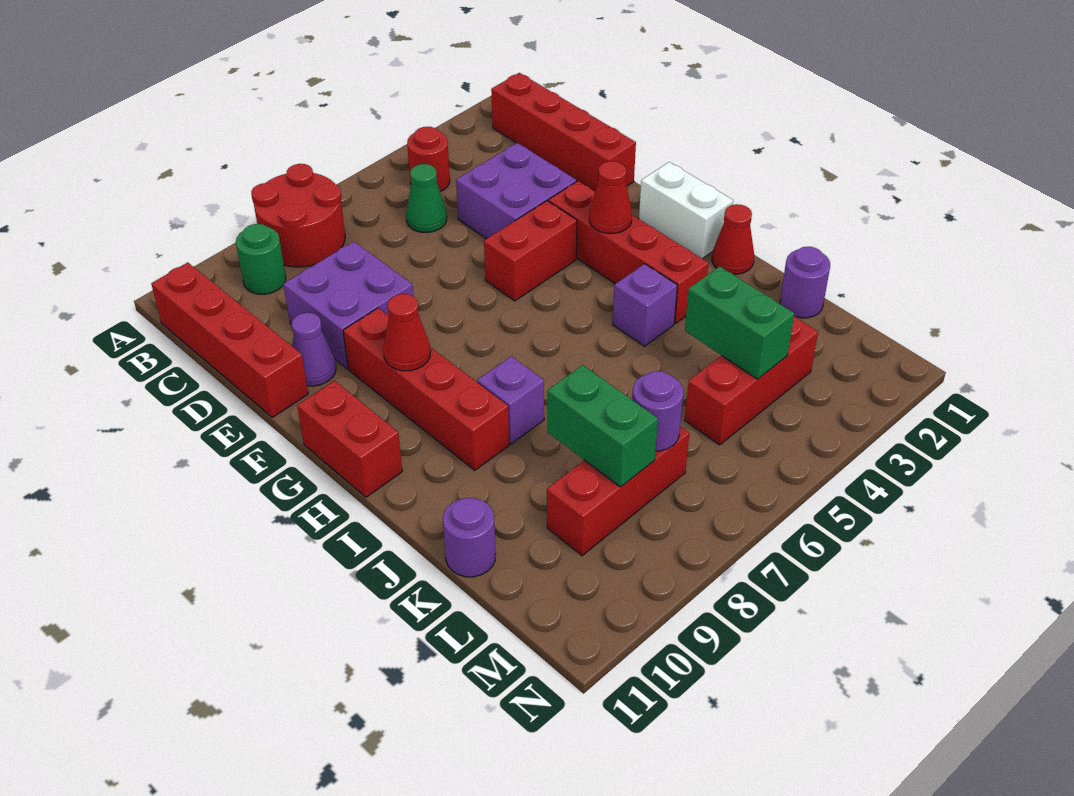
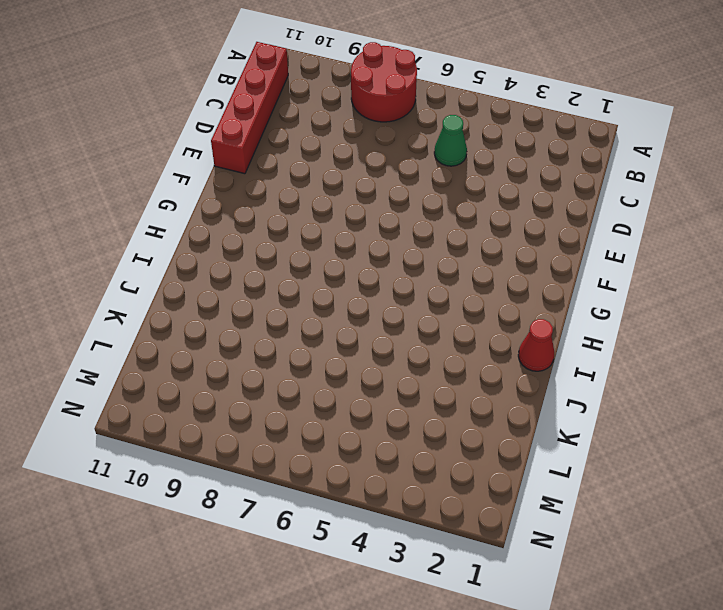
none -> red 1x4 brick [491,73,636,191]
none -> red 1x1 round brick [407,127,450,191]
none -> green 1x1 round brick [236,224,286,294]

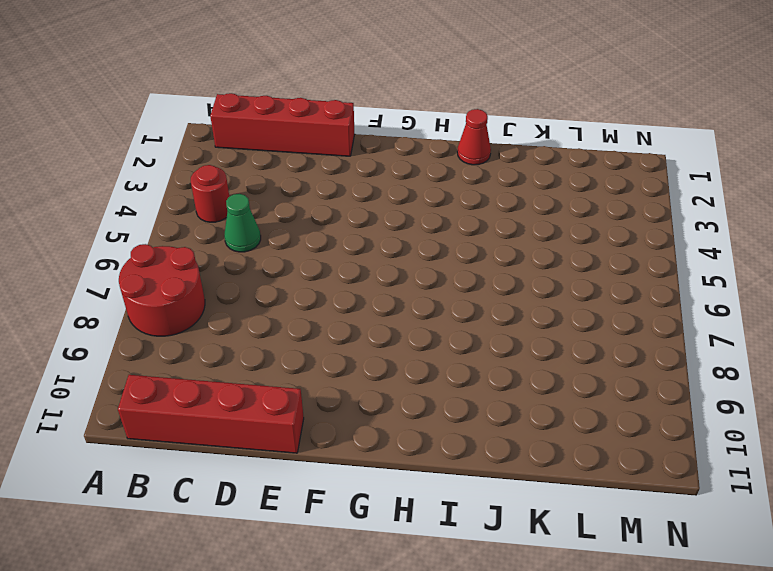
none -> green 1x1 round brick [236,224,286,294]
none -> purple 2x2 brick [456,143,576,239]
none -> purple 2x2 brick [283,241,413,369]

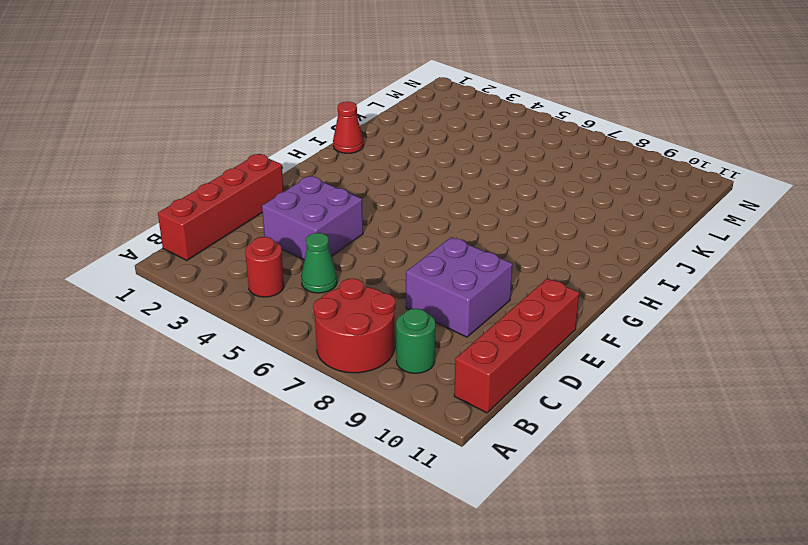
none -> purple 1x1 cone [292,313,336,386]
none -> red 1x4 brick [548,181,708,324]
none -> red 1x2 brick [484,201,577,301]

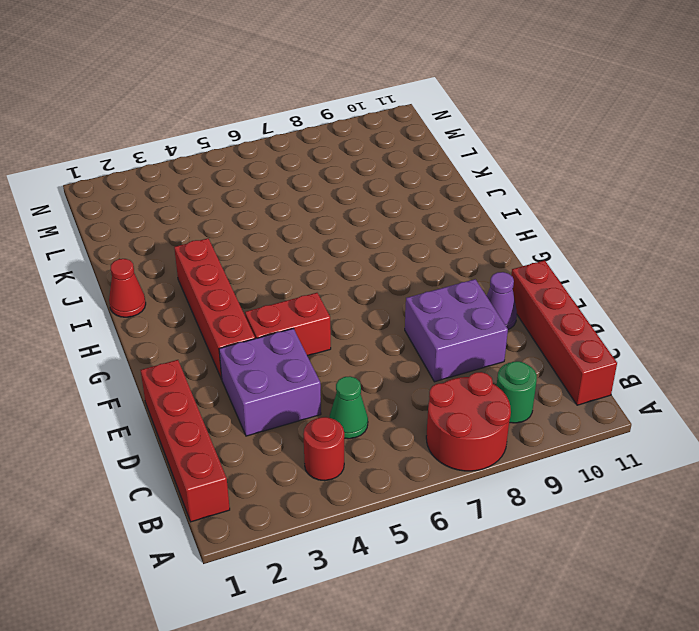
none -> red 1x4 brick [343,308,509,470]
none -> white 1x2 brick [639,162,733,259]
none -> red 1x2 brick [297,381,402,497]

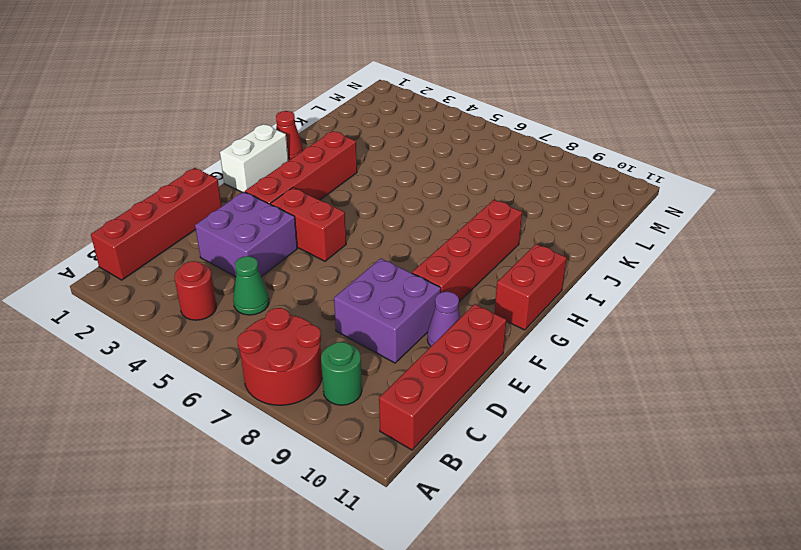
none -> purple 1x1 brick [613,264,677,346]
none -> purple 1x1 brick [477,356,544,444]
none -> purple 1x1 round brick [780,247,830,318]

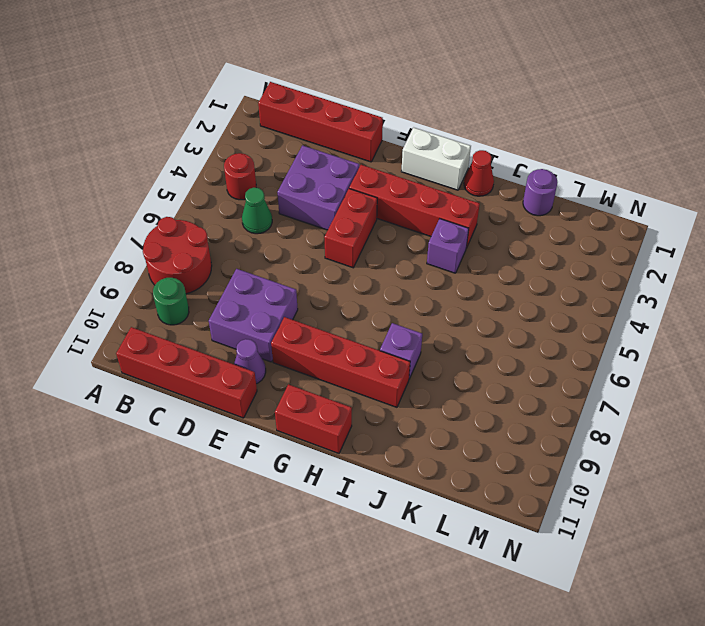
none -> purple 1x1 round brick [443,498,495,577]
none -> red 1x3 brick [685,316,818,445]
none -> red 1x3 brick [547,427,689,556]

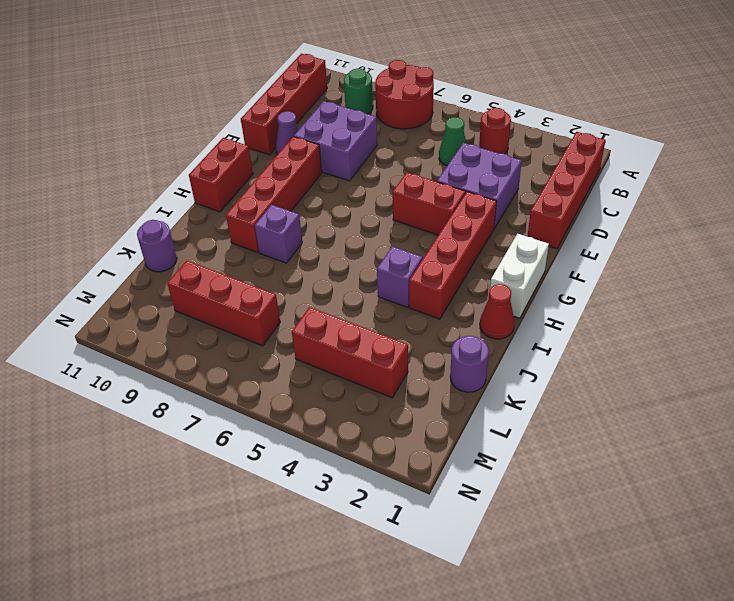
none -> red 1x1 cone [589,161,632,233]
none -> red 1x1 cone [383,294,431,371]
none -> green 1x2 brick [685,266,794,379]

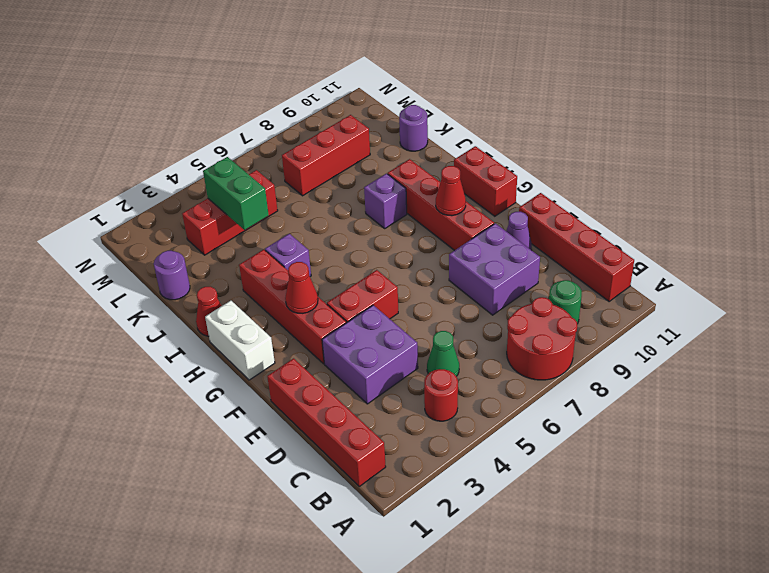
none -> green 1x2 brick [547,365,658,487]
none -> purple 1x1 round brick [632,371,683,451]

